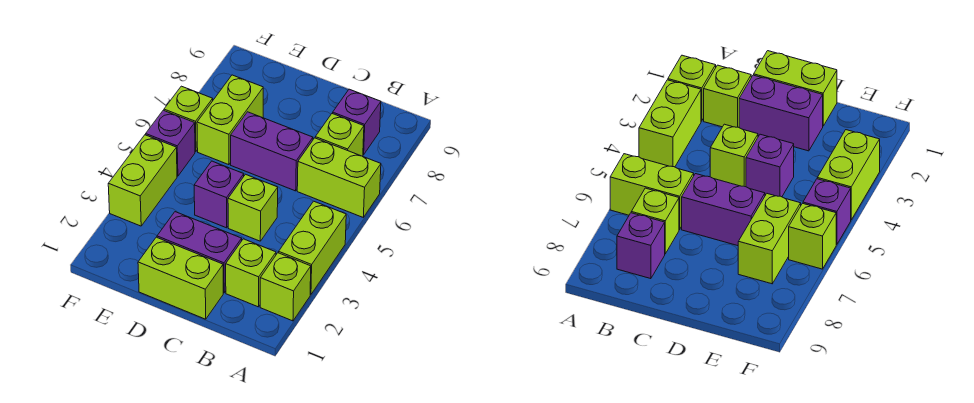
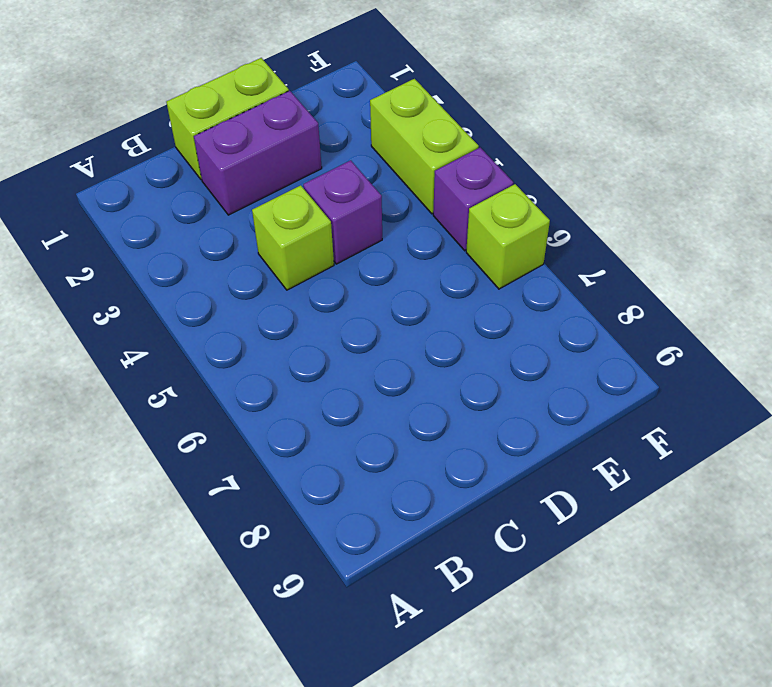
none -> lime 1x1 brick [260,253,311,321]
none -> lime 1x2 brick [279,201,346,295]
none -> lime 1x2 brick [297,138,381,217]

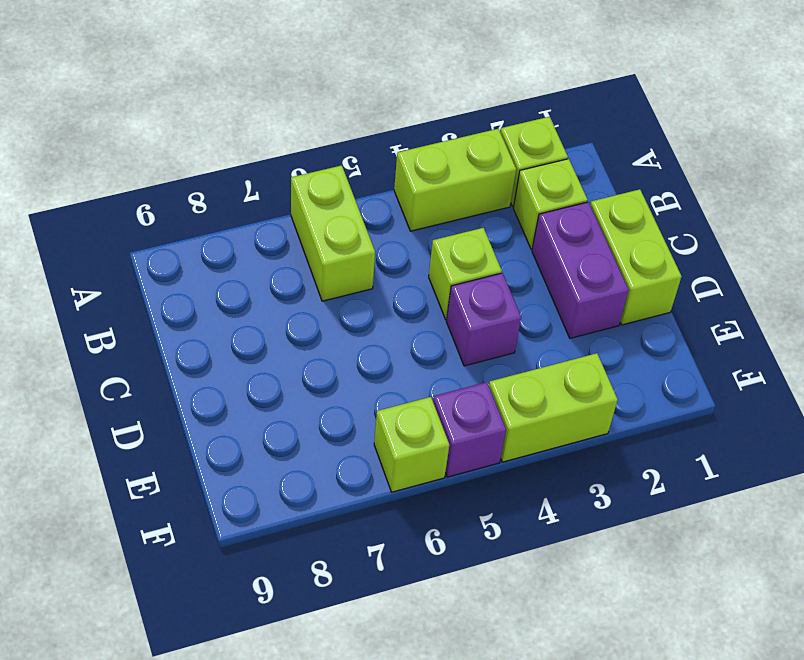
none -> lime 1x1 brick [315,113,364,156]
none -> purple 1x1 brick [333,89,381,155]
none -> purple 1x2 brick [231,112,313,191]

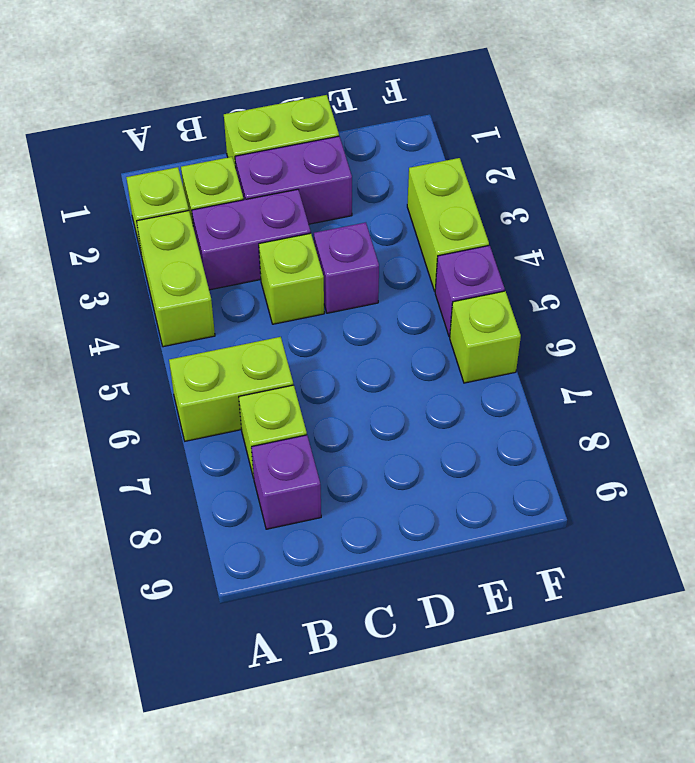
purple 1x2 brick [192,189,311,290] -> purple 1x2 brick moved to [231,112,313,191]
none -> lime 1x2 brick [197,75,263,165]

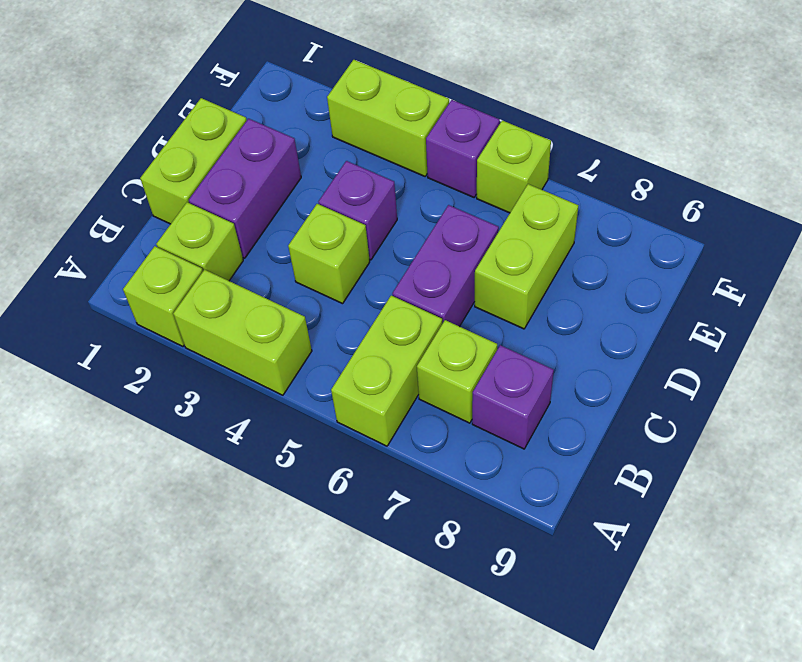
lime 1x2 brick [475,184,578,329] -> lime 1x2 brick turned to [197,75,263,165]

